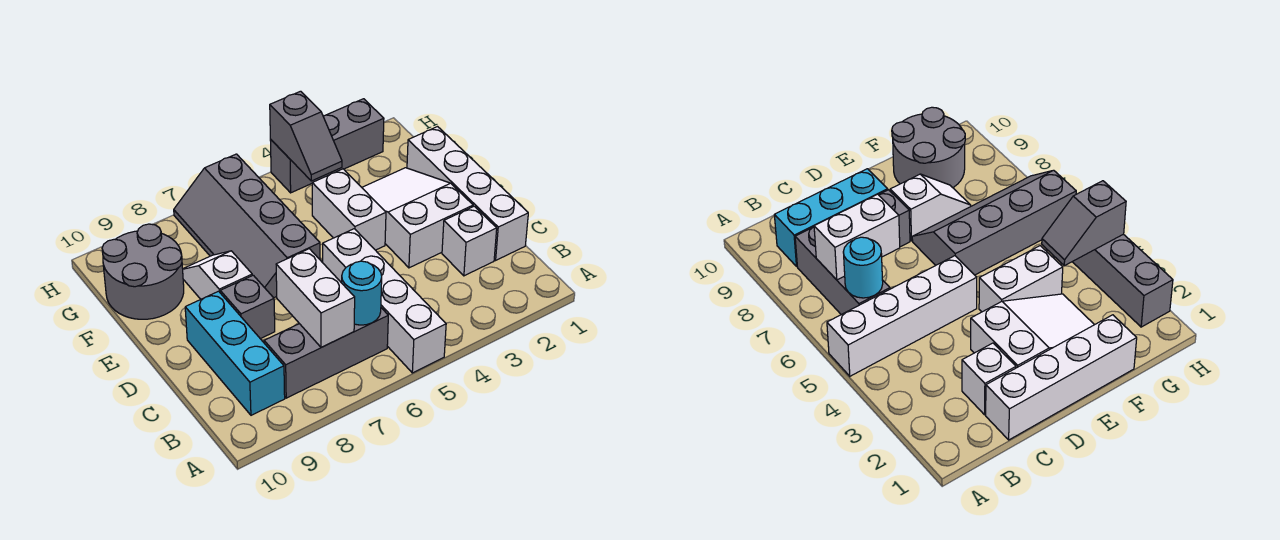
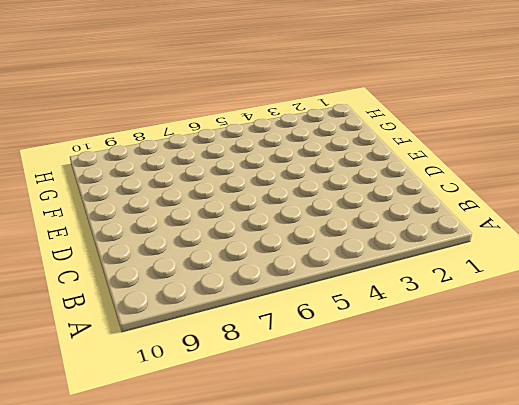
none -> white 1x4 brick [323,229,446,373]
none -> grey 1x3 brick [264,308,388,398]
none -> cyan 1x3 brick [185,291,285,415]

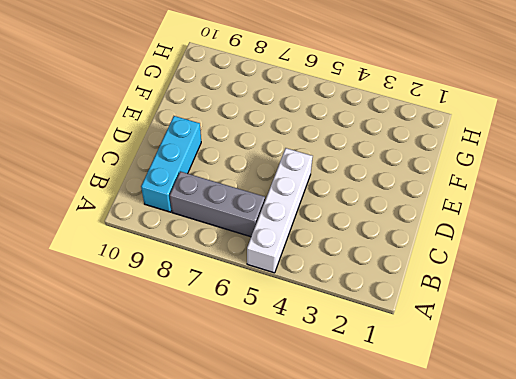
none -> white 1x4 brick [407,127,528,260]
none -> white 1x1 brick [442,206,497,276]
none -> white 2x3 slope [362,168,473,268]

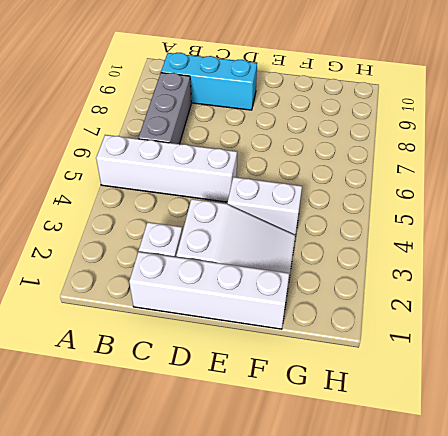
none -> grey 1x1 brick [220,275,275,339]
none -> grey 2x4 slope [174,154,320,298]
none -> white 1x2 slope [183,251,252,299]

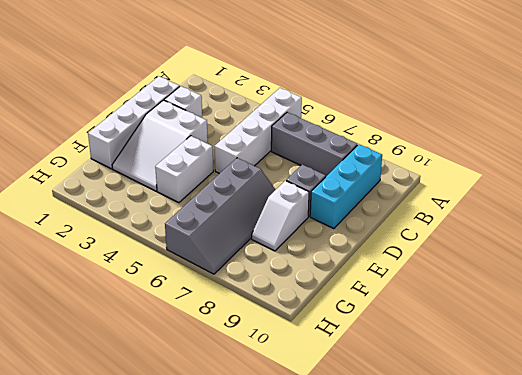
none -> grey 2x2 round brick [102,224,184,319]
none -> grey 1x3 brick [270,99,384,193]
none -> cyan 1x1 round brick [342,261,382,325]

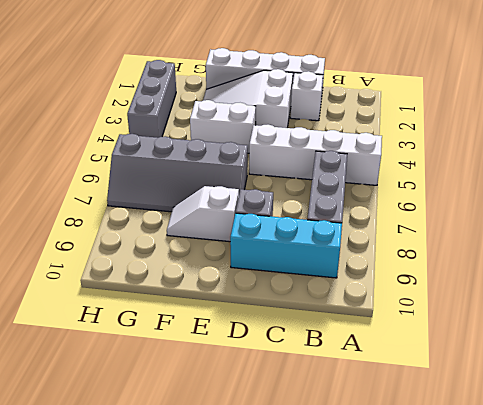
none -> grey 2x2 round brick [102,224,184,319]
none -> cyan 1x1 round brick [342,261,382,325]
none -> white 1x2 brick [276,249,355,347]

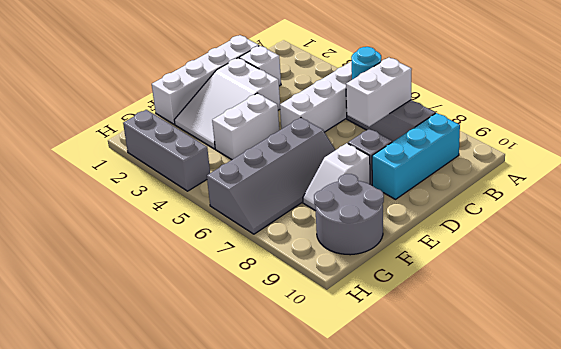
none -> grey 1x2 slope [270,91,342,181]

